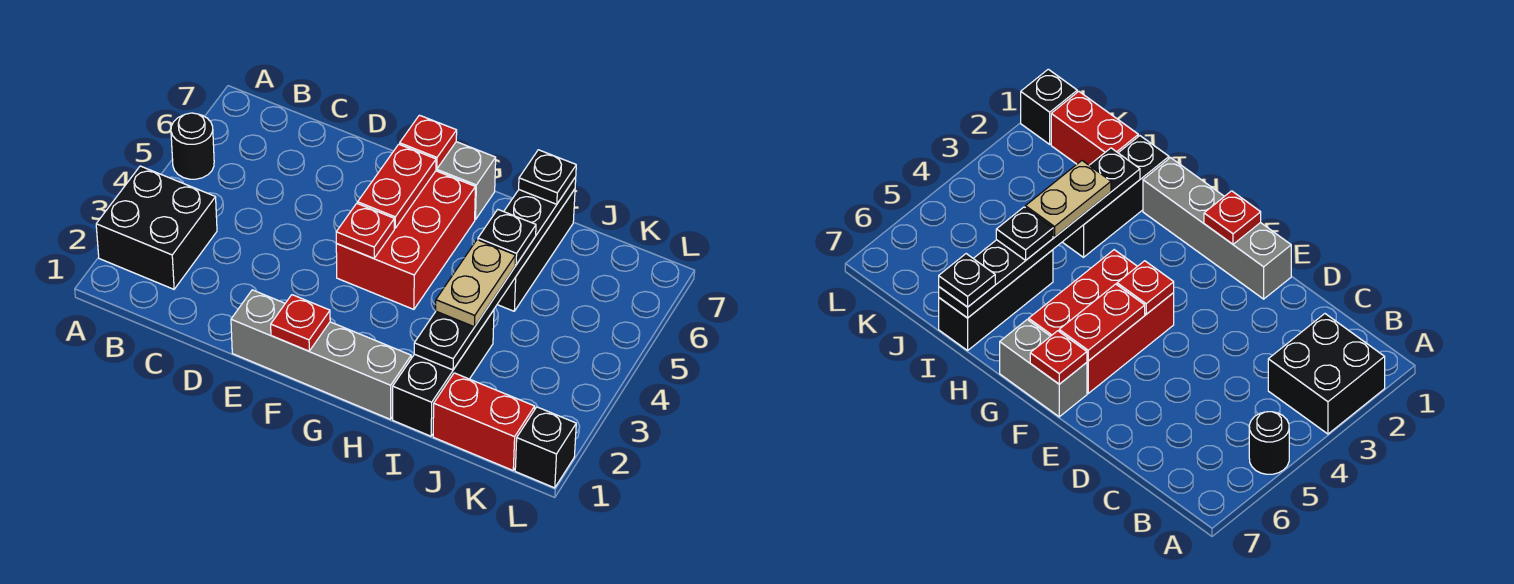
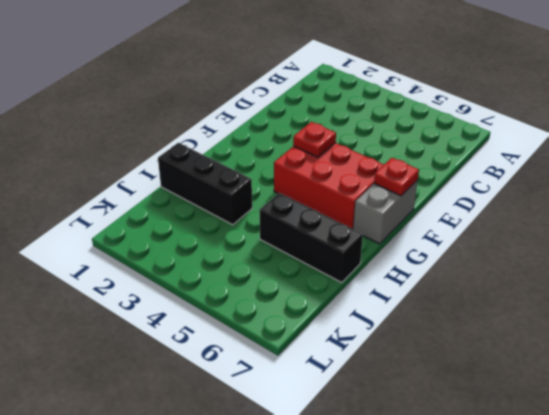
none -> black 2x2 brick [96,166,217,289]
none -> black 1x1 round brick [171,113,214,179]
none -> grey 1x4 brick [231,290,411,419]

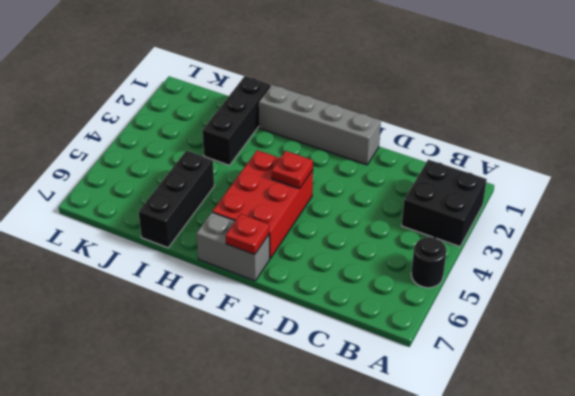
none -> red 1x2 brick [433,373,535,470]
none -> black 1x1 brick [515,407,576,488]
none -> red 1x1 plate [271,295,330,351]

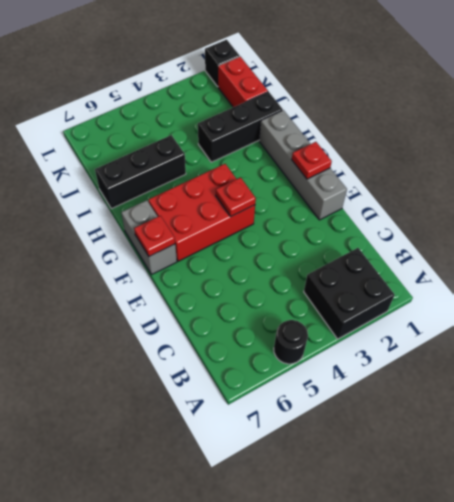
none -> red 1x2 plate [358,144,436,228]
none -> black 1x6 plate [414,177,576,370]
none -> tan 1x2 plate [436,240,516,327]

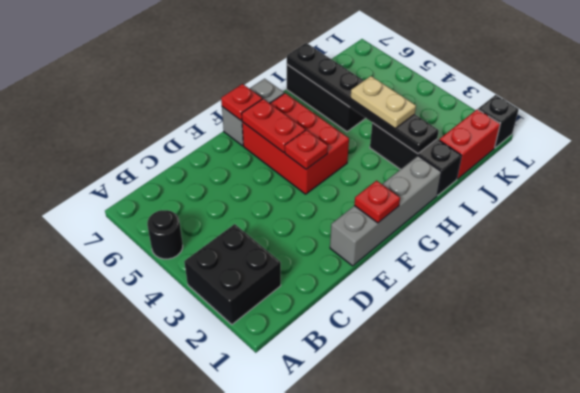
none -> black 1x1 plate [478,210,536,265]
none -> black 1x1 plate [519,150,576,204]

